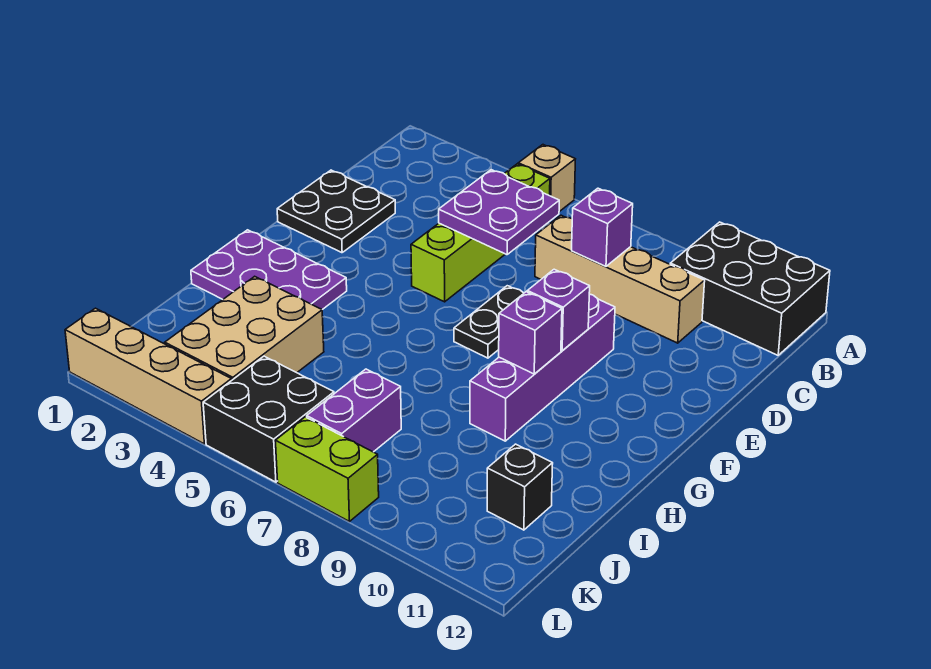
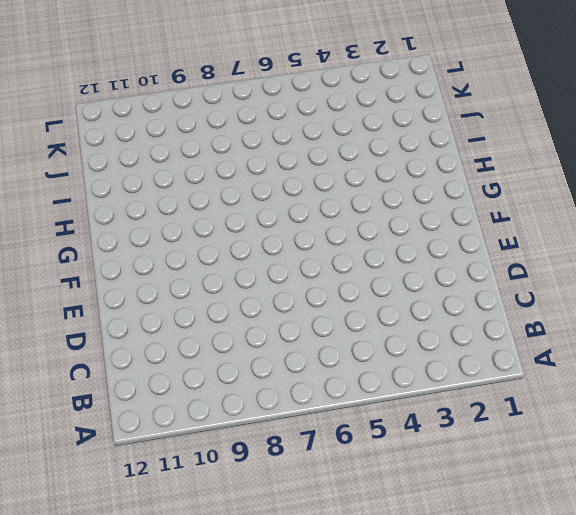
none -> tan 1x1 brick [518,145,575,212]
none -> black 2x3 brick [670,222,830,355]
none -> lime 1x4 brick [411,164,550,302]

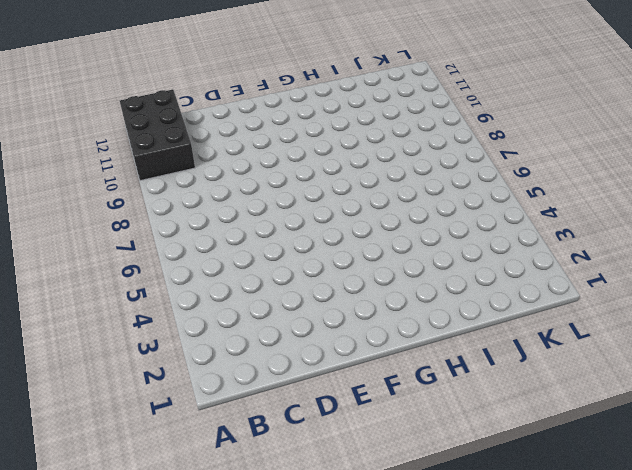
none -> tan 1x1 brick [518,145,575,212]
none -> lime 1x4 brick [411,164,550,302]
none -> tan 1x4 brick [535,215,705,343]

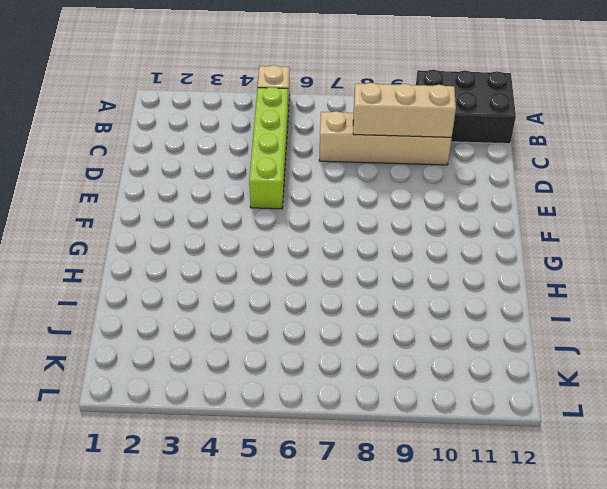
tan 1x3 brick [353,83,456,137] -> purple 1x1 brick [572,188,633,266]
none -> black 2x2 plate [277,170,395,253]
none -> black 1x2 plate [454,286,524,358]
none -> purple 1x4 brick [470,294,615,441]

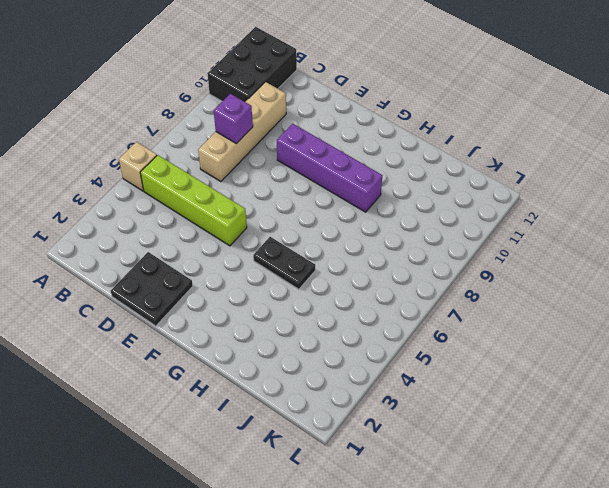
black 1x2 plate [253,237,315,289] -> black 1x2 plate moved to [454,286,524,358]
none -> purple 2x3 plate [191,230,347,310]
none -> tan 2x3 brick [165,276,324,380]
none -> purple 1x2 brick [307,369,401,452]

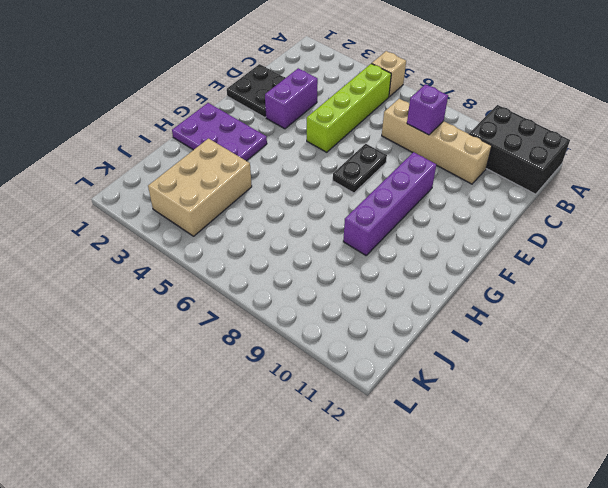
purple 1x2 brick [265,68,318,129] -> purple 1x2 brick moved to [307,369,401,452]
none -> black 1x1 brick [487,444,553,530]
none -> black 2x2 brick [203,356,334,482]
none -> tan 1x4 brick [65,308,232,444]

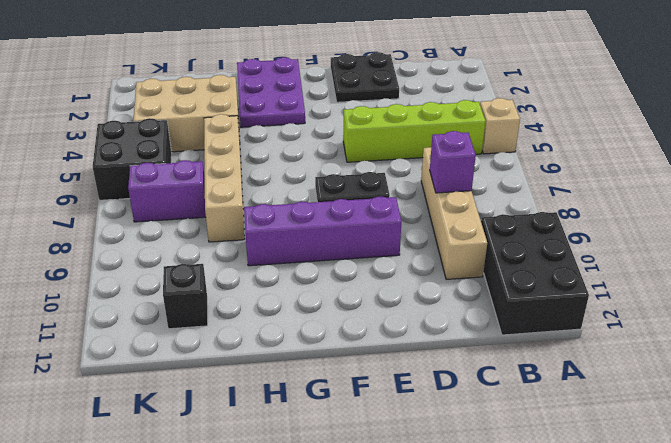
tan 1x4 brick [204,114,245,242] -> tan 1x4 brick moved to [65,308,232,444]
none -> lime 1x2 brick [275,417,379,522]
none -> purple 2x2 plate [439,170,559,255]
none -> purple 1x1 brick [527,269,590,351]

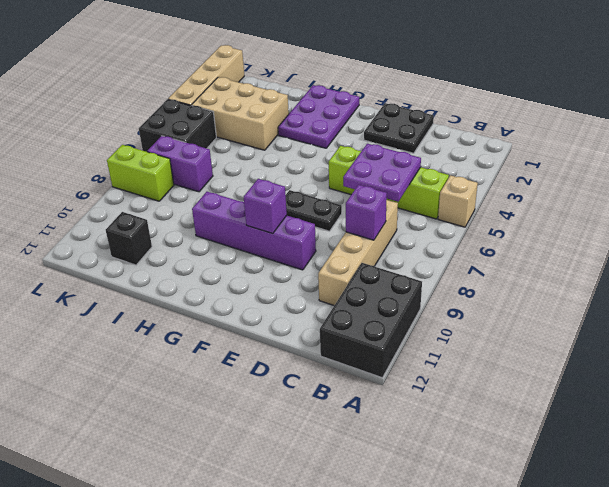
lime 1x2 brick [107,145,174,201] -> lime 1x2 brick turned to [275,417,379,522]
none -> purple 1x1 brick [499,292,562,374]

